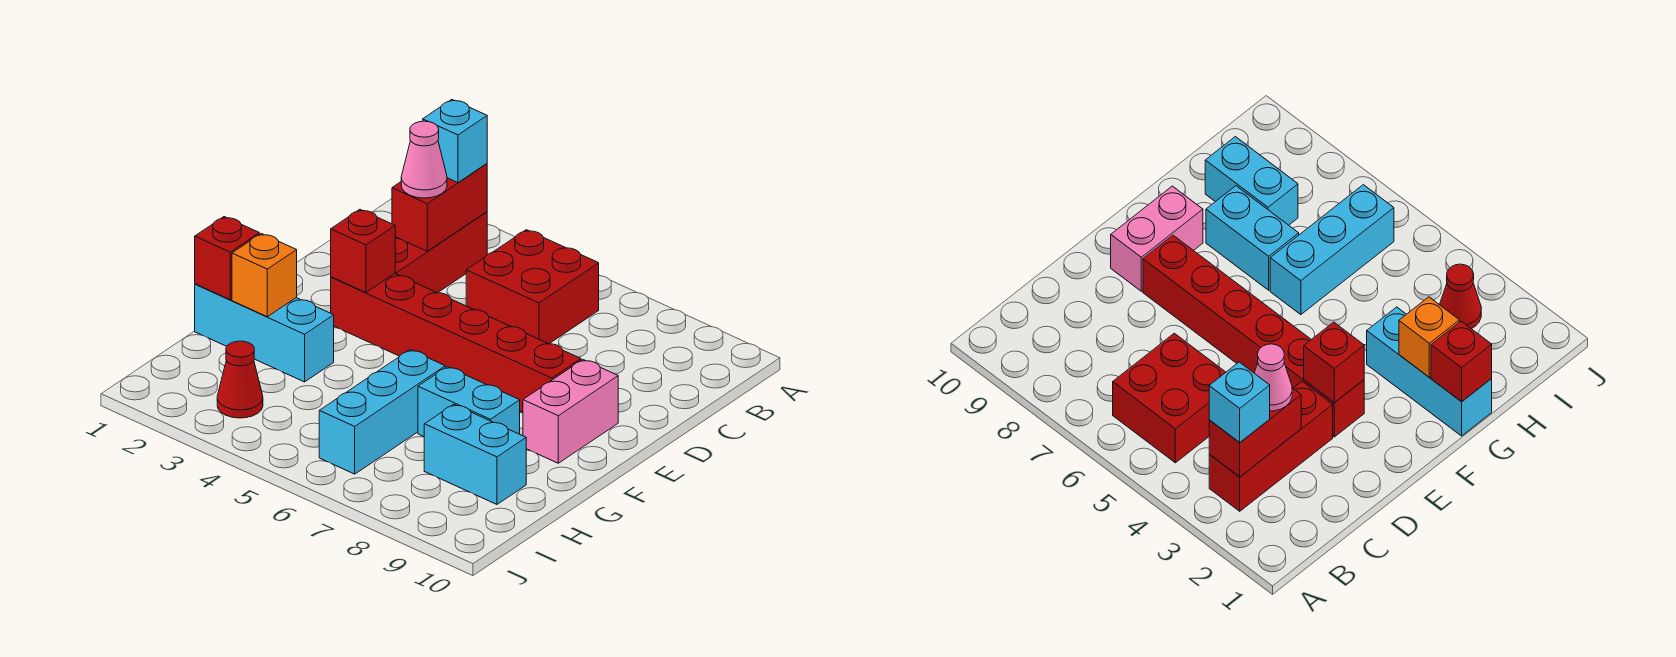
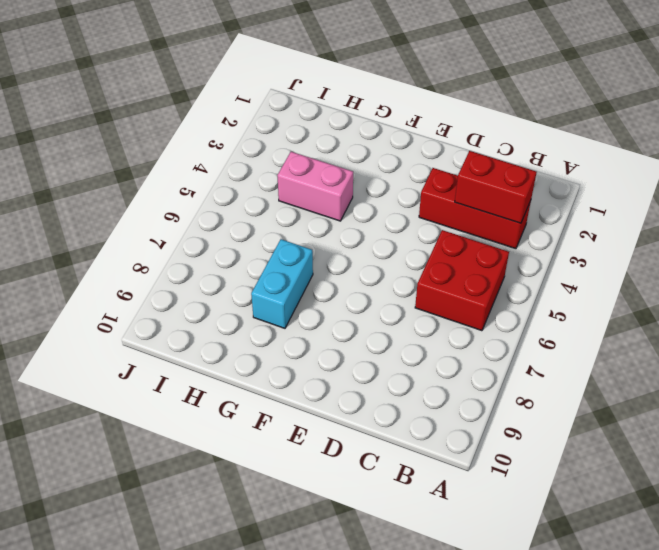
pink 1x2 brick [277,152,353,221] -> pink 1x2 brick moved to [523,360,618,463]
none -> red 1x6 brick [331,274,581,412]
none -> cyan 1x3 brick [195,284,334,382]
none -> cyan 1x3 brick [319,350,445,474]

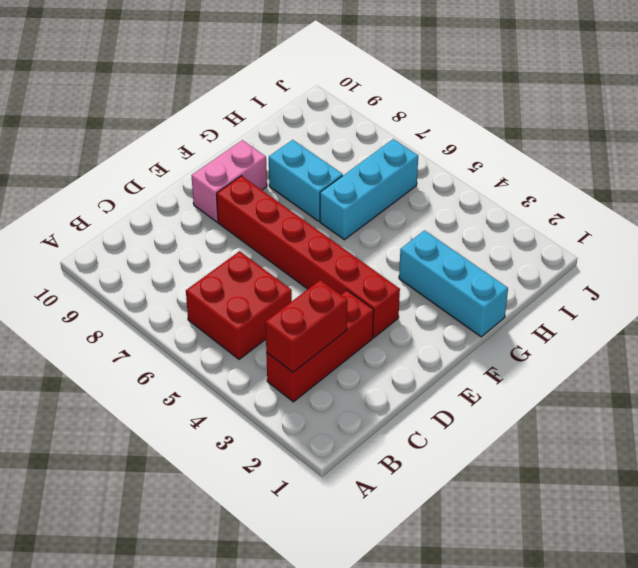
none -> cyan 1x2 brick [424,404,526,504]
none -> red 1x1 cone [217,341,263,418]
none -> red 1x1 brick [331,209,395,293]

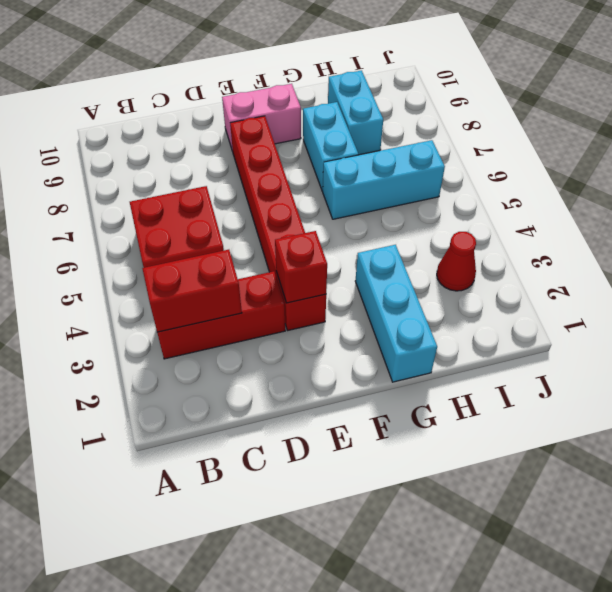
none -> red 1x1 brick [195,217,259,300]
none -> orange 1x1 brick [232,234,297,317]
none -> cyan 1x1 brick [423,100,487,183]

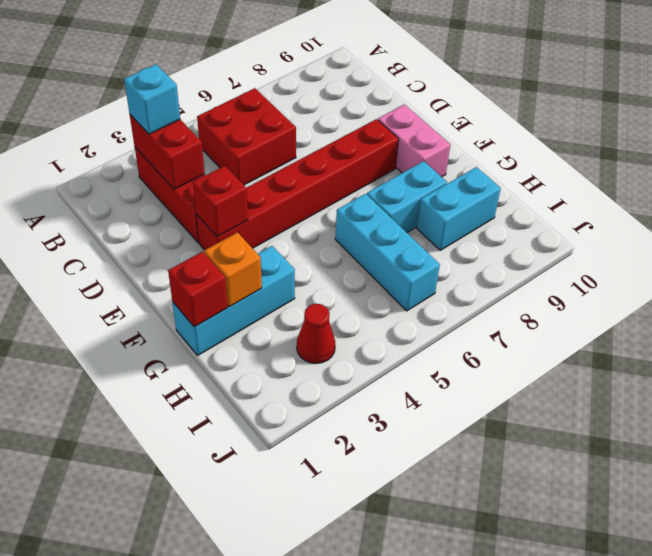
none -> pink 1x1 cone [401,121,447,198]

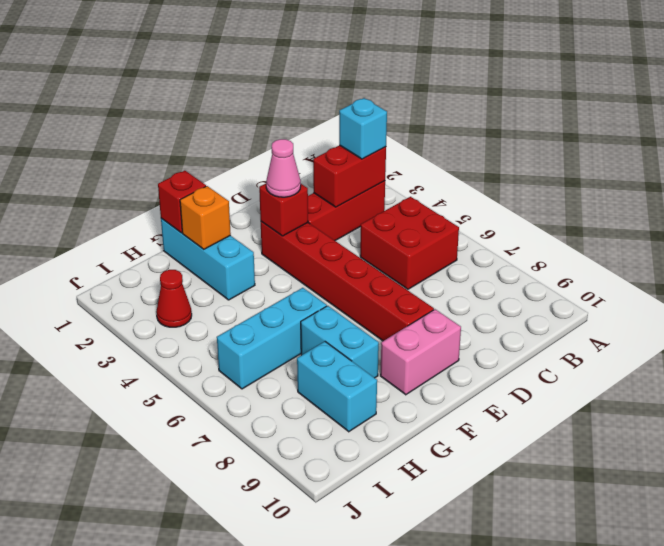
pink 1x1 cone [266,139,301,197] -> pink 1x1 cone moved to [401,121,447,198]

